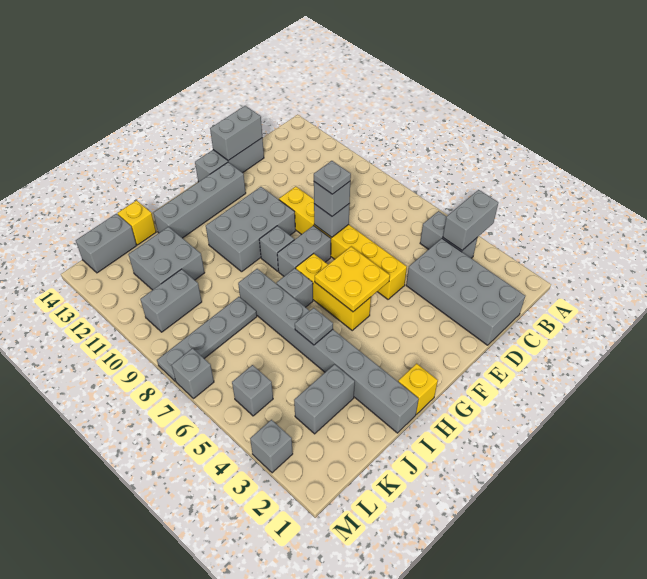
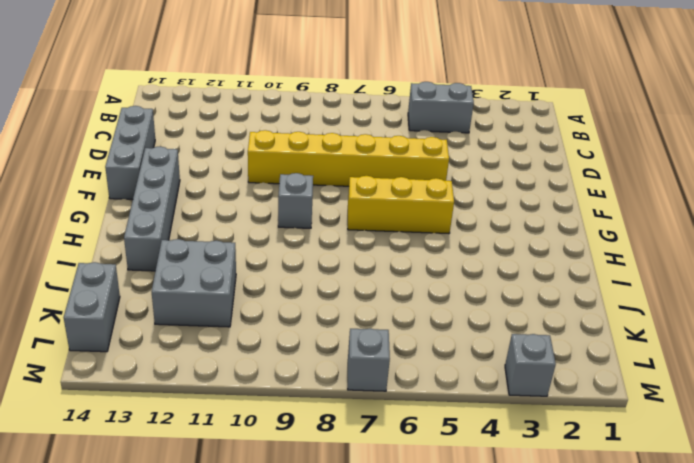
none -> grey 2x4 brick [406,239,525,345]
none -> grey 1x2 brick [277,226,331,276]
none -> grey 2x3 brick [206,187,295,272]

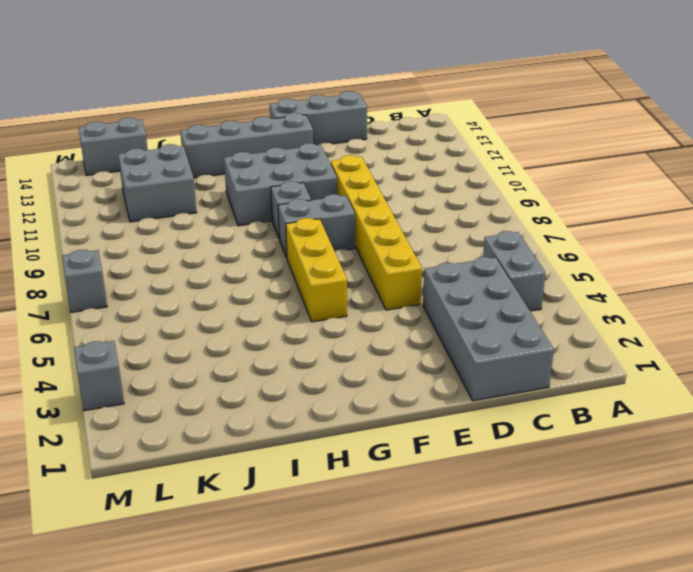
none -> yellow 1x1 brick [398,364,438,414]
none -> grey 1x1 brick [277,268,313,307]
none -> grey 1x8 brick [238,269,419,433]

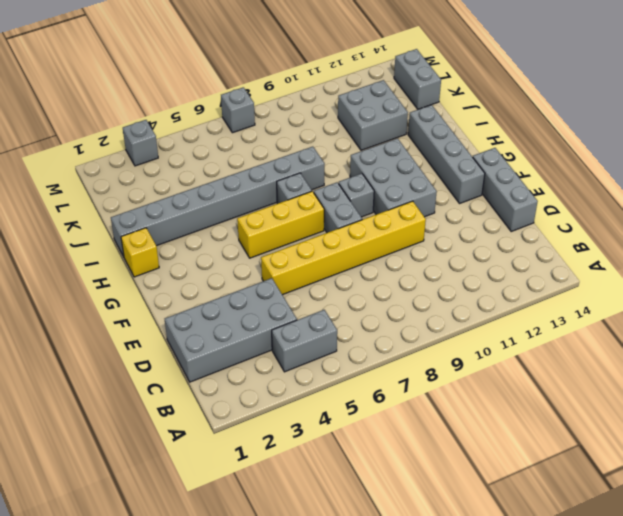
none -> grey 1x2 brick [294,364,355,434]
none -> grey 1x4 plate [157,297,257,381]
none -> yellow 1x1 brick [118,200,156,245]

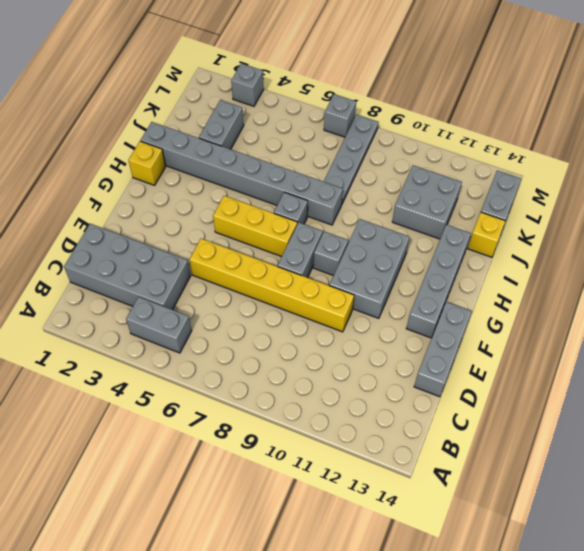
none -> grey 1x2 brick [140,269,202,332]
none -> grey 1x1 brick [232,365,273,416]
none -> grey 1x2 brick [443,190,498,250]

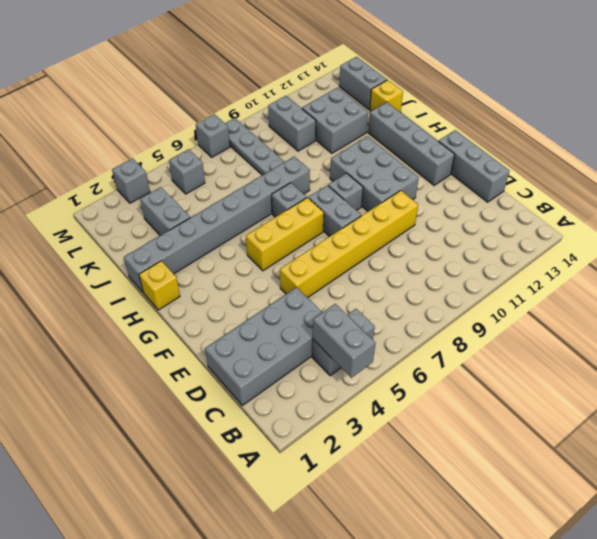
none -> grey 1x2 brick [210,106,262,161]
none -> grey 1x1 brick [314,204,350,237]
none -> yellow 2x2 plate [315,247,390,312]

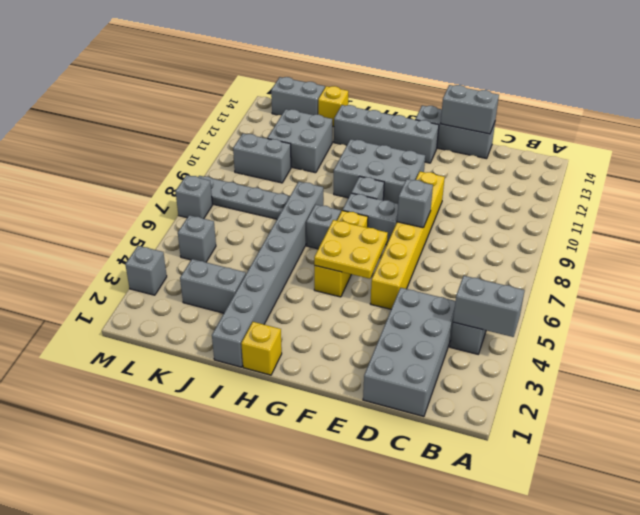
none -> grey 1x1 plate [295,308,333,345]
none -> grey 1x1 brick [314,182,350,216]
none -> grey 1x1 plate [314,161,351,194]

